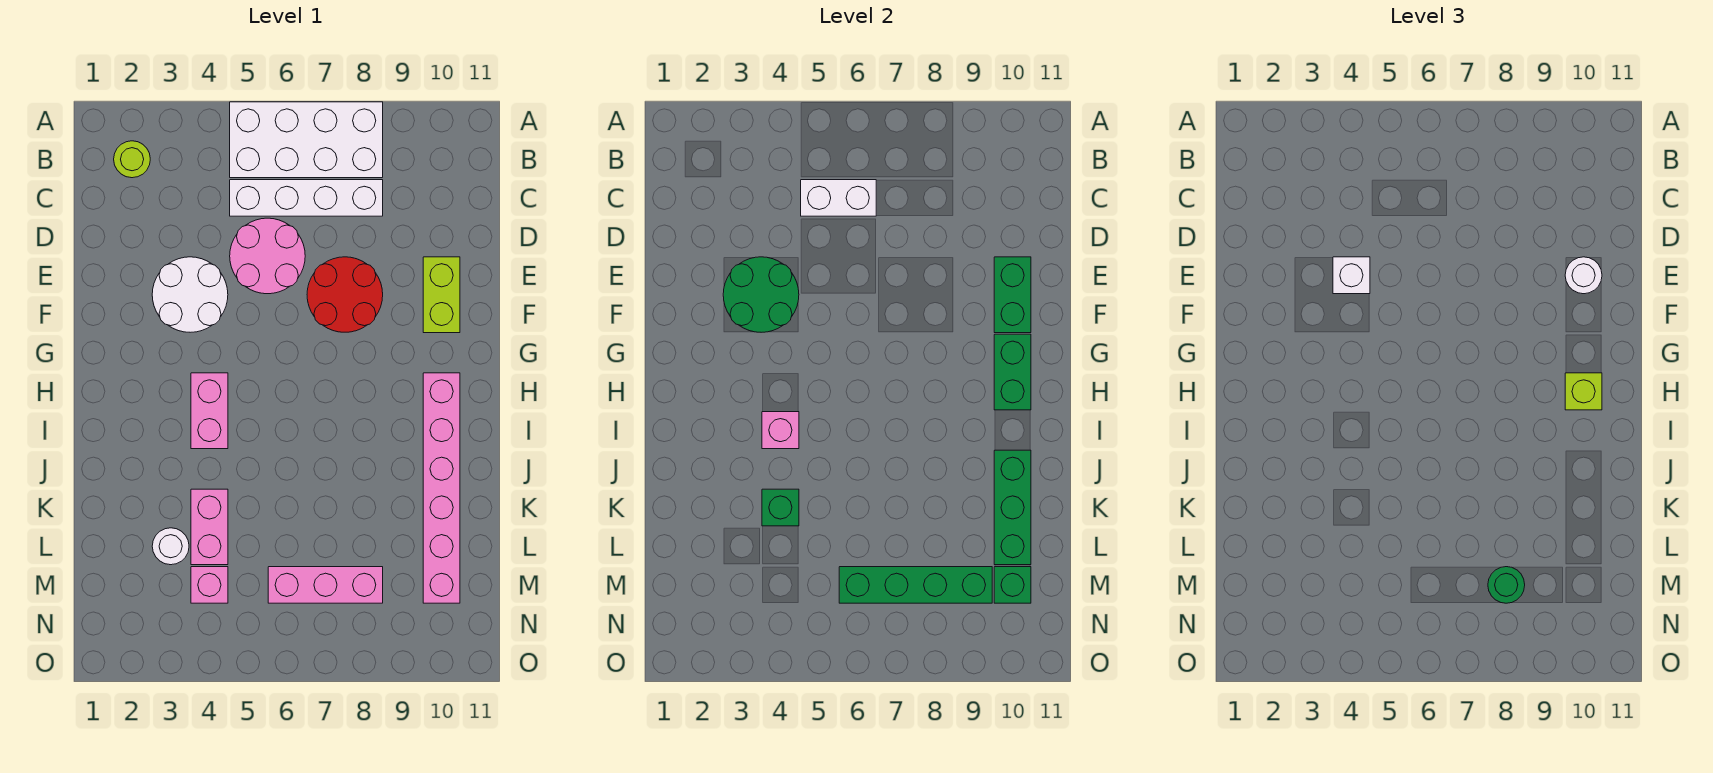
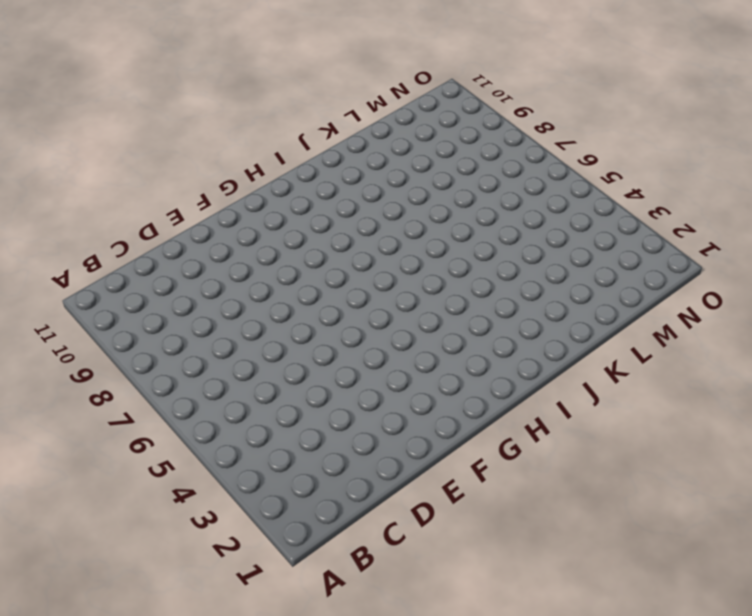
none -> white 2x4 brick [230,102,383,178]
none -> lime 1x1 round brick [114,141,150,178]
none -> white 1x4 brick [230,180,383,216]

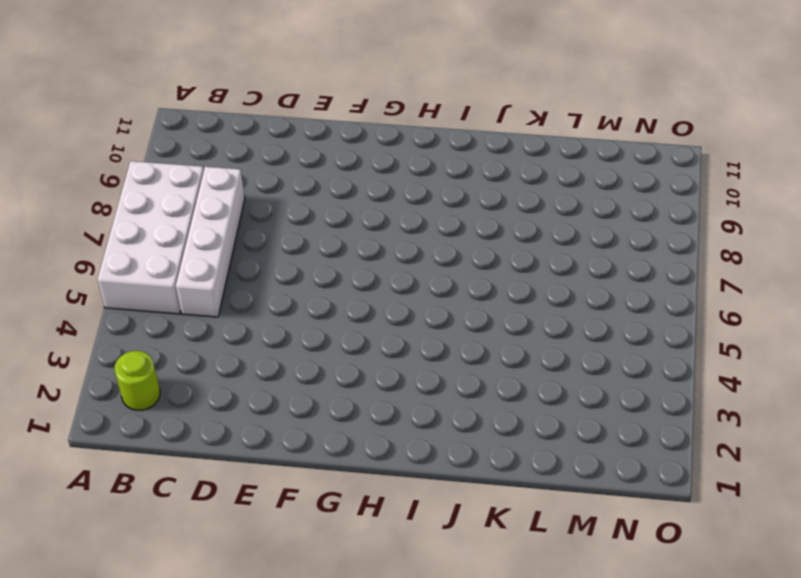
none -> pink 2x2 round brick [230,218,305,294]
none -> white 2x2 round brick [152,257,228,332]
none -> red 2x2 round brick [307,257,383,332]

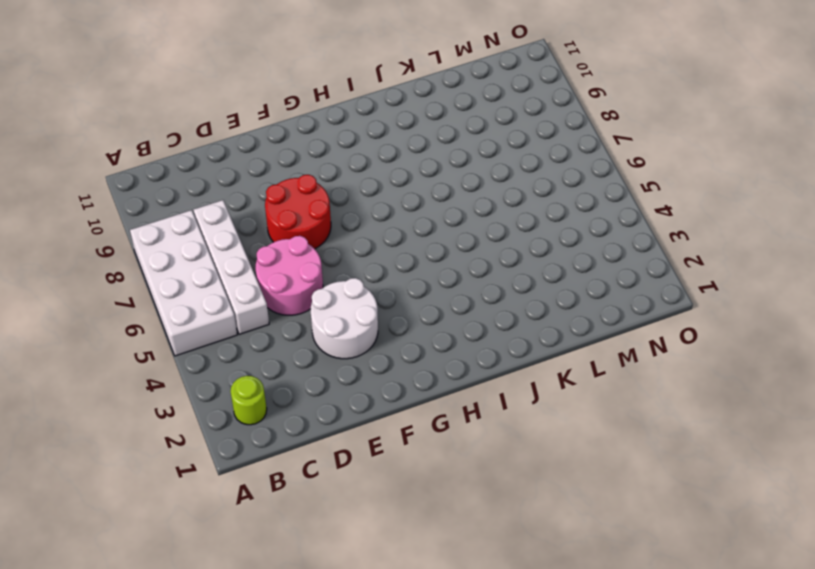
none -> lime 1x2 brick [423,257,460,333]
none -> pink 1x2 brick [191,373,228,449]
none -> pink 1x6 brick [423,373,460,603]

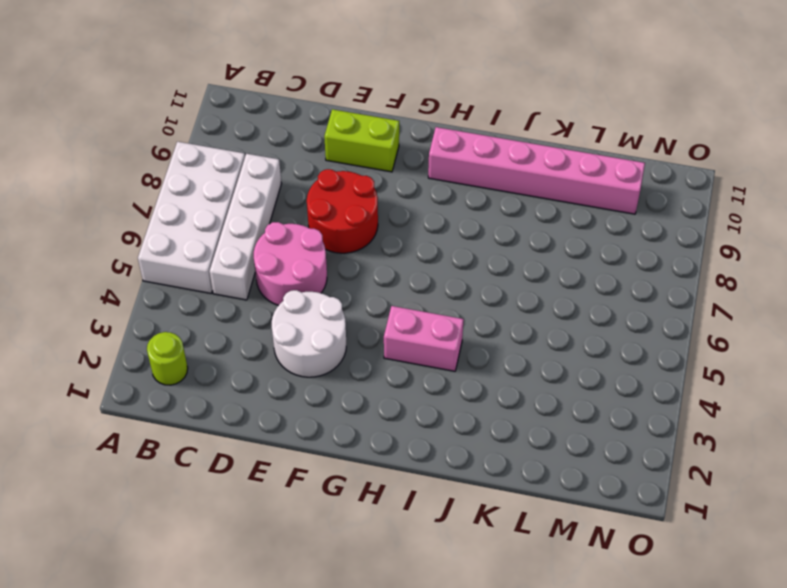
none -> pink 1x2 brick [191,489,228,565]
none -> white 1x1 round brick [152,528,189,565]
none -> pink 1x1 brick [191,567,228,603]

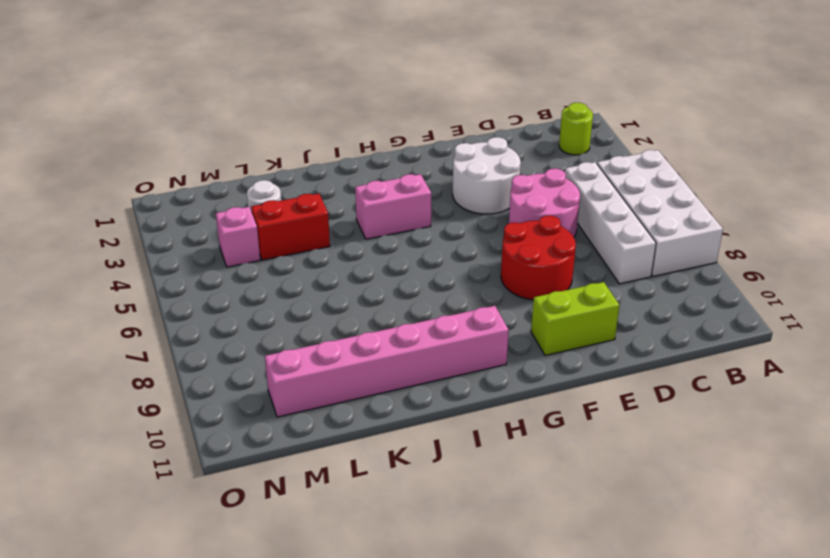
red 1x2 brick [251,194,330,260] -> pink 1x2 brick [191,489,228,565]
none -> pink 1x3 brick [268,567,383,603]
none -> white 1x2 brick [801,180,876,216]
none -> green 2x2 round brick [723,257,799,332]

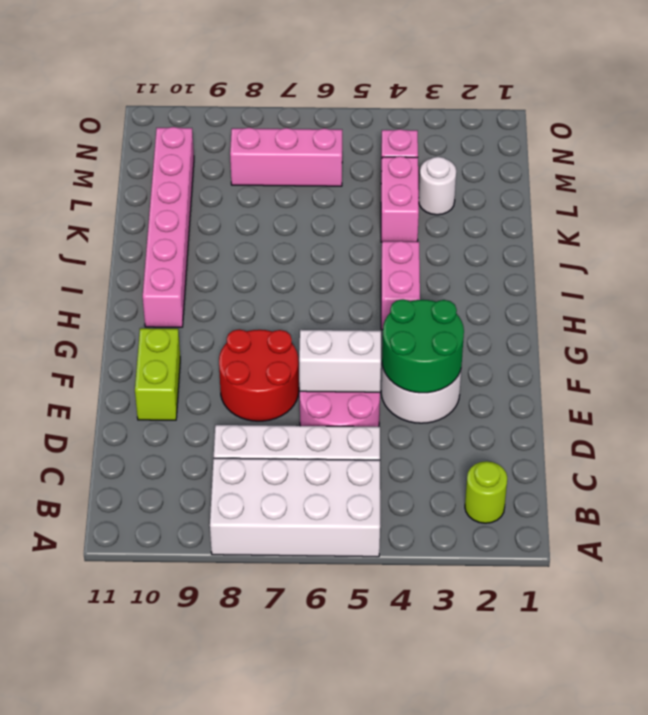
white 1x2 brick [299,330,381,392] -> white 1x2 brick moved to [801,180,876,216]
none -> green 1x2 brick [994,257,1031,333]
none -> green 1x2 brick [994,334,1031,410]
none -> pink 1x1 brick [762,412,799,449]

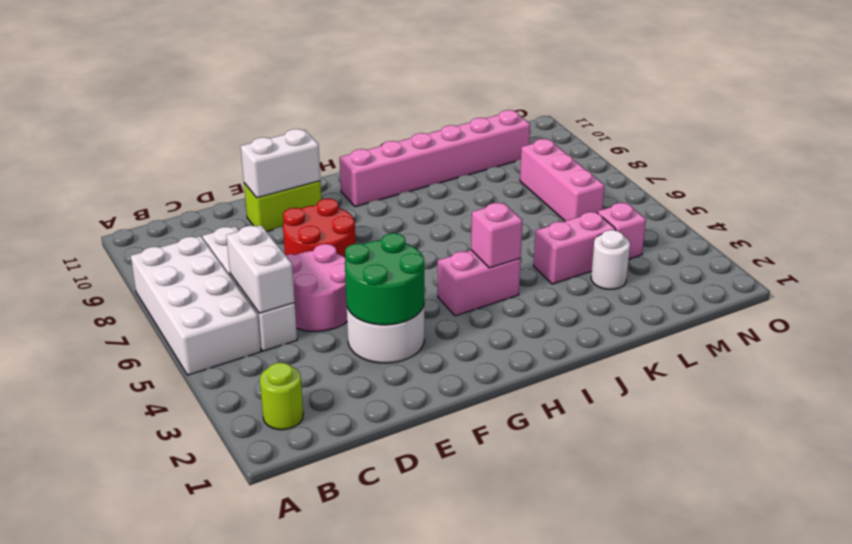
white 1x2 brick [241,129,320,198] -> green 1x2 brick [994,257,1031,333]
none -> green 1x2 brick [994,334,1031,410]
none -> green 1x3 brick [994,450,1031,565]
none -> green 1x1 brick [762,489,799,526]

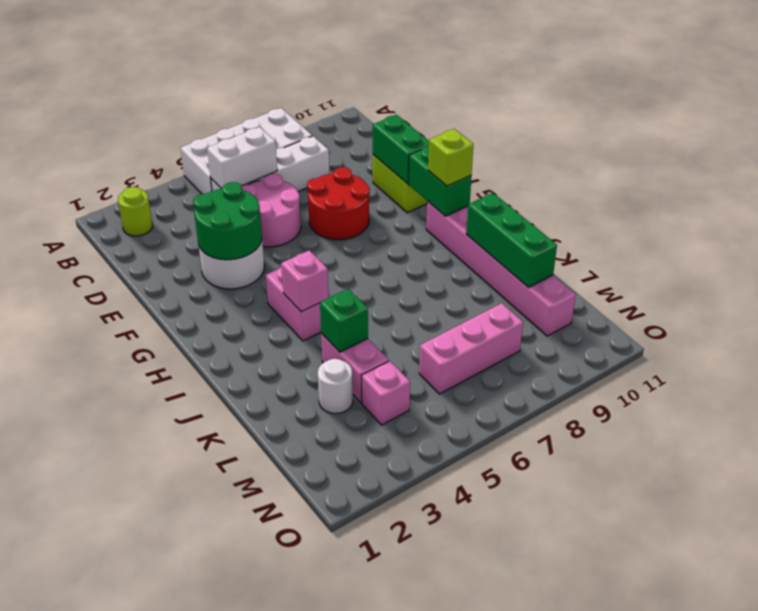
none -> green 1x4 brick [839,567,992,603]
none -> green 1x1 brick [994,567,1031,603]
none -> white 1x1 brick [1333,257,1370,294]

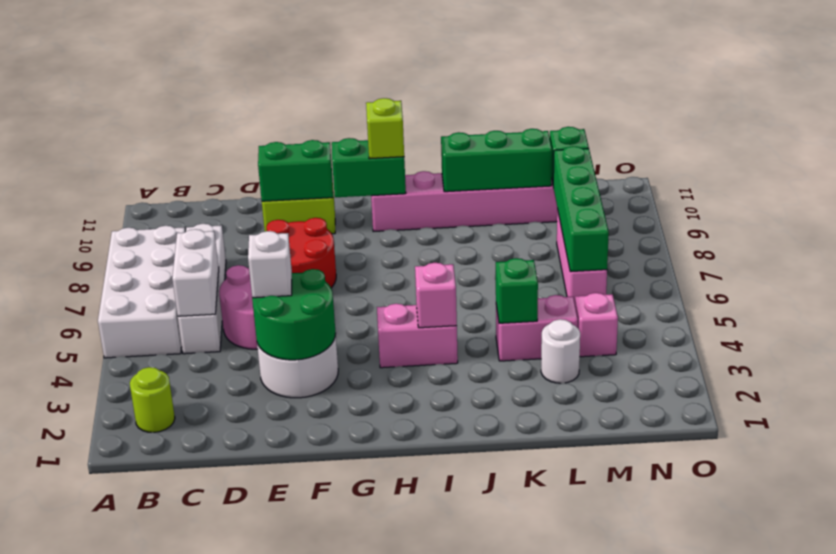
none -> white 1x1 round brick [1565,257,1602,294]
none -> green 1x1 round brick [1488,567,1525,603]

